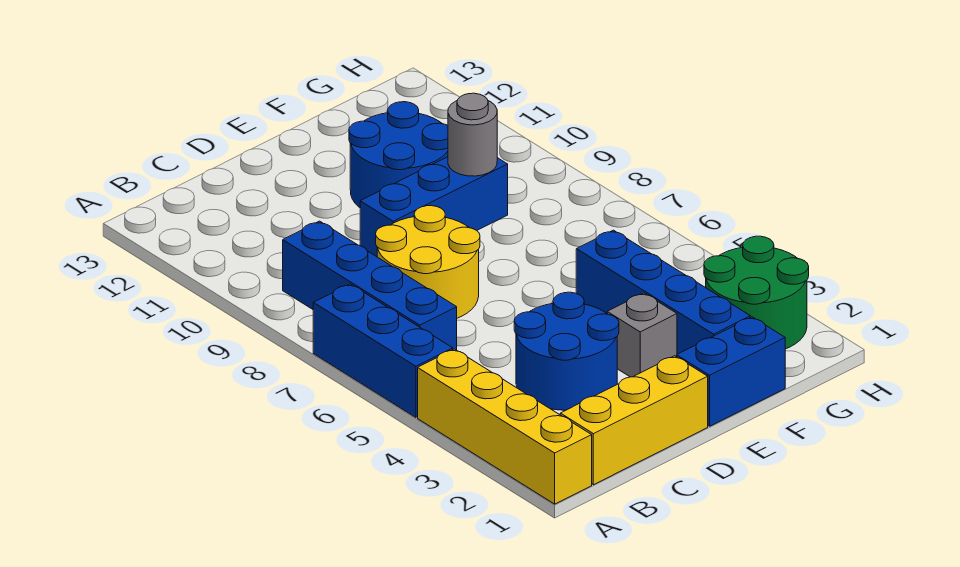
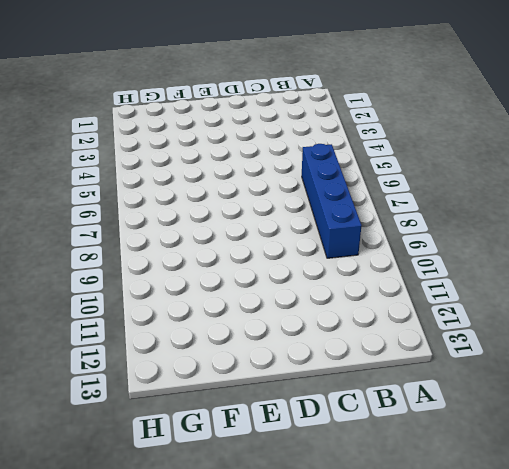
none -> yellow 1x4 brick [418,349,592,504]
none -> blue 1x3 brick [313,284,453,417]
none -> yellow 1x3 brick [560,356,708,485]

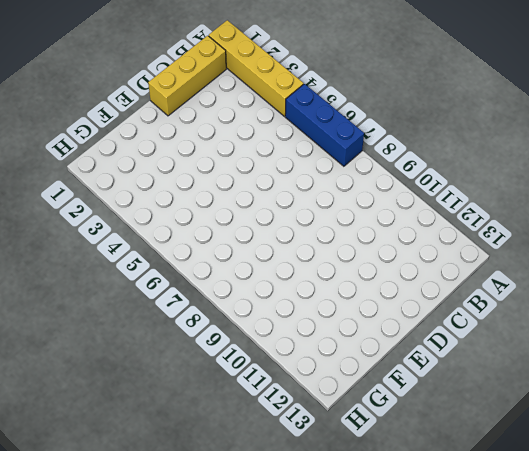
none -> blue 1x4 brick [283,221,457,350]
none -> blue 2x2 round brick [514,292,619,410]
none -> yellow 2x2 round brick [376,206,480,318]

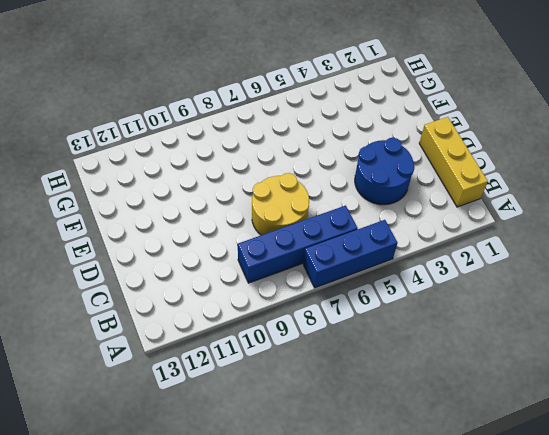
none -> yellow 1x4 brick [418,349,592,504]
none -> blue 1x3 brick [360,157,508,257]
none -> blue 1x2 brick [677,317,785,426]

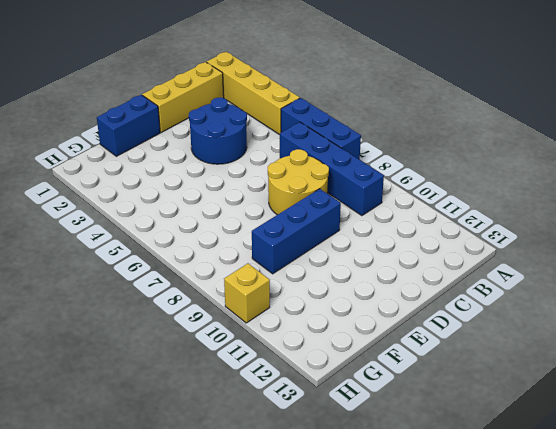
yellow 1x1 brick [224,263,270,323] -> none
none -> grey 1x1 brick [607,293,677,377]
none -> blue 2x2 round brick [349,102,448,207]
none -> blue 1x4 brick [576,230,751,354]

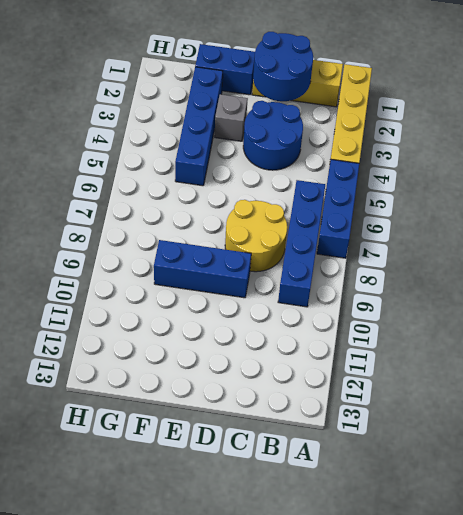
blue 2x2 round brick [253,32,313,101] -> blue 2x2 round brick moved to [349,102,448,207]
none -> green 2x2 round brick [704,236,809,349]
none -> grey 1x1 round brick [448,93,497,176]

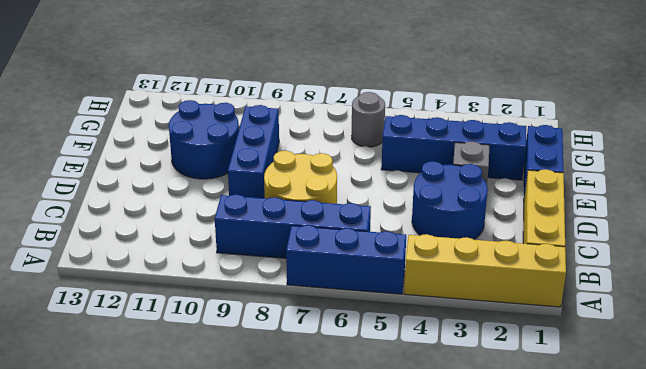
grey 1x1 round brick [352,92,385,147] -> grey 1x1 round brick moved to [448,93,497,176]
none -> green 2x2 round brick [704,236,809,349]

